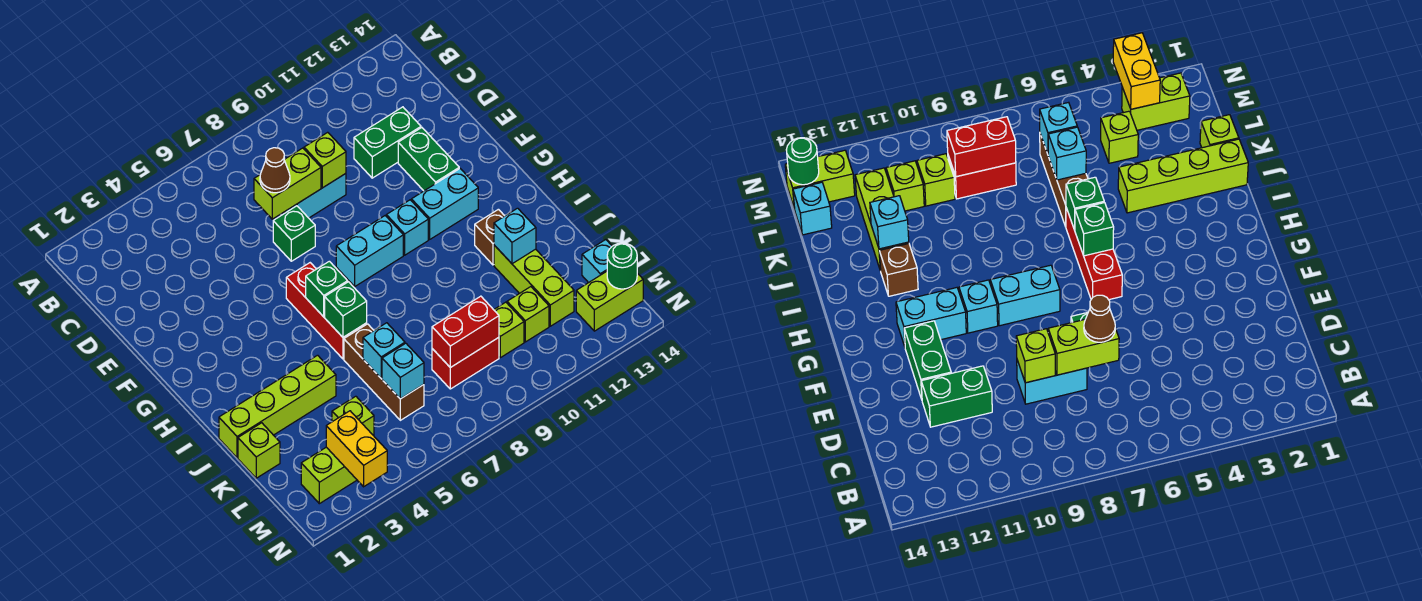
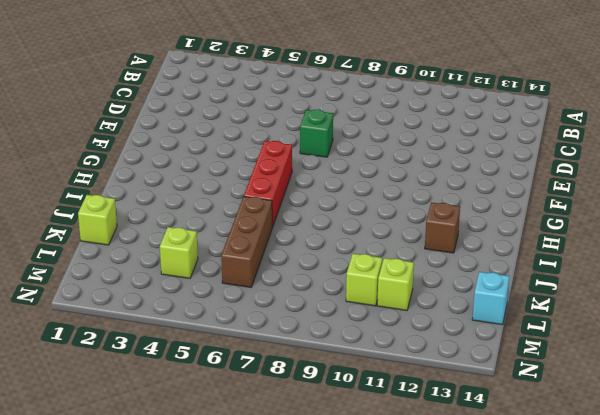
none -> cyan 1x2 brick [285,174,346,218]
none -> green 1x2 brick [354,107,421,178]
none -> green 1x2 brick [398,128,459,191]
none -> cyan 1x2 brick [336,216,403,286]

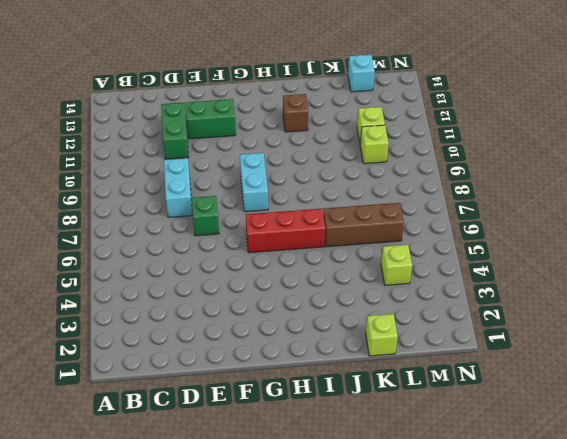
none -> cyan 1x1 brick [386,200,428,255]
none -> cyan 1x2 brick [411,169,478,239]
none -> lime 1x4 brick [219,355,336,458]
none -> lime 1x3 brick [494,245,574,326]

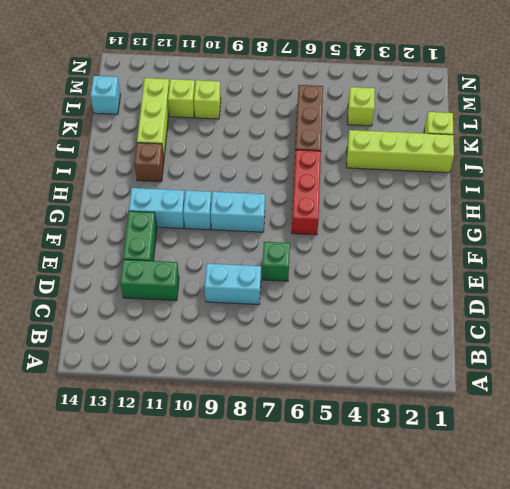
none -> red 1x2 brick [432,338,499,389]
none -> lime 1x2 brick [301,447,357,504]
none -> lime 1x2 brick [576,271,643,331]
none -> lime 1x2 brick [254,148,321,219]

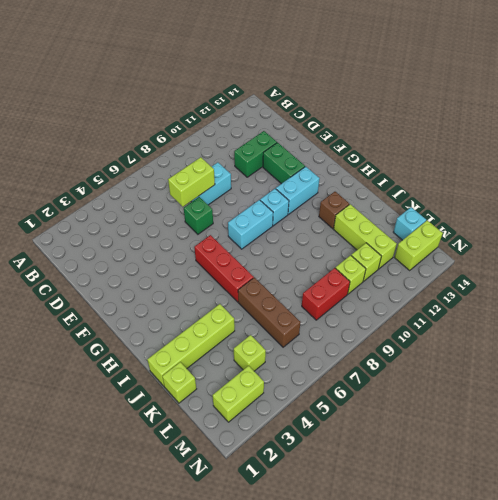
none -> lime 1x1 brick [304,132,346,188]
none -> green 1x1 brick [306,261,348,317]
none -> green 1x1 brick [325,282,367,337]
none -> cyan 1x1 brick [494,208,536,264]

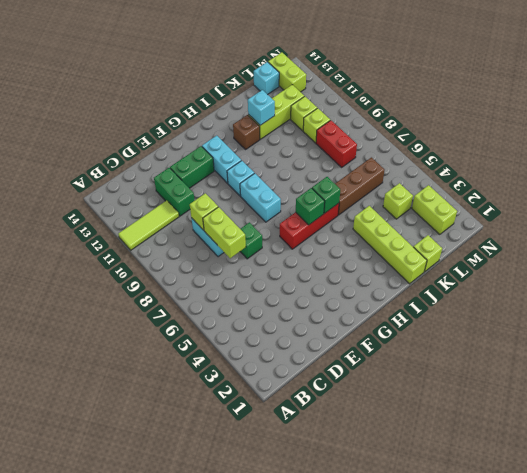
lime 1x3 tile [118,200,179,250] -> none
none -> cyan 1x1 brick [363,323,405,378]
none -> cyan 1x1 brick [382,343,424,399]
none -> red 1x2 brick [432,296,499,368]
none -> yellow 1x2 brick [326,411,387,487]

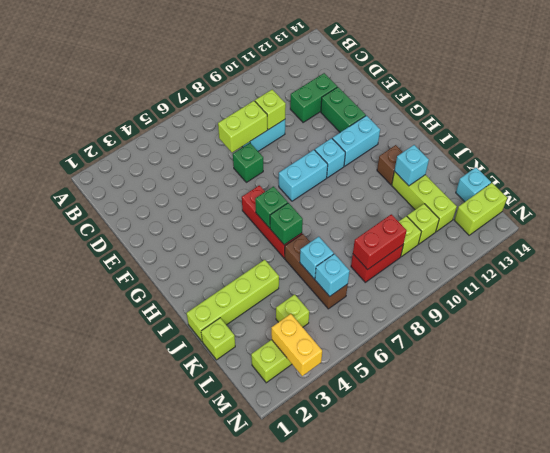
none -> green 1x1 round brick [607,243,637,289]
none -> brown 1x1 cone [260,148,290,193]

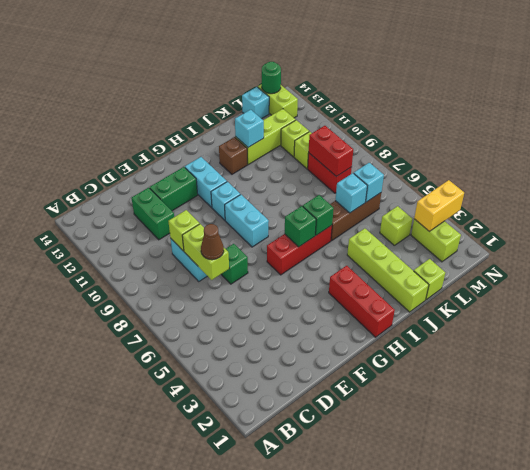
red 1x3 brick [329,266,395,337] -> none

